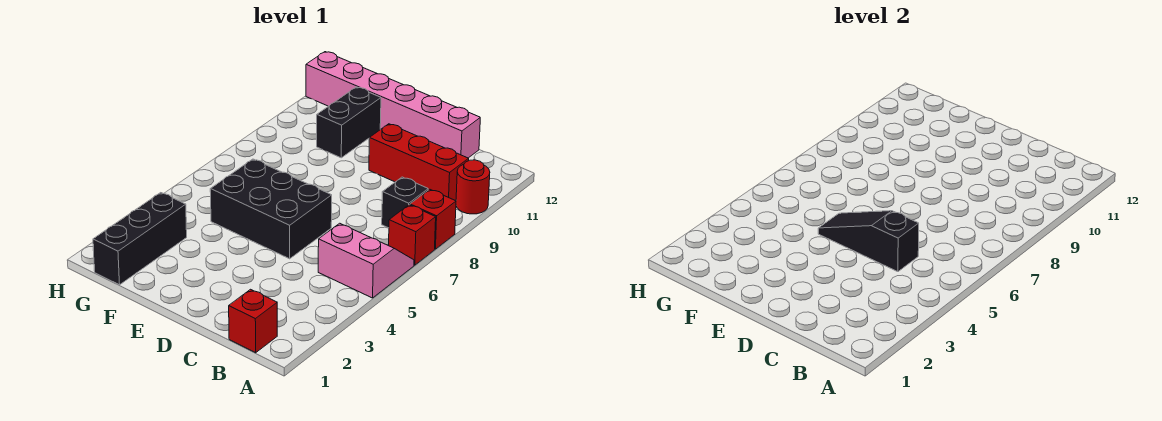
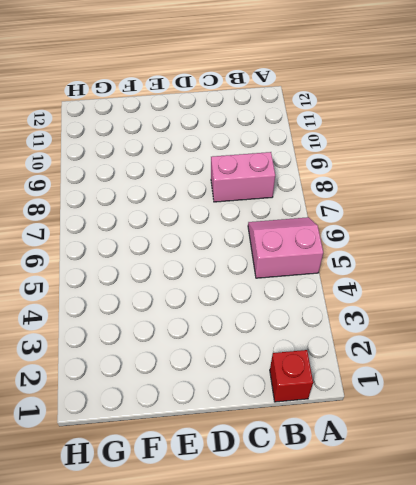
pink 1x2 brick [211,152,275,202] -> black 1x1 brick [382,177,428,228]
none -> red 1x1 brick [389,205,436,265]
none -> red 1x1 brick [410,189,456,249]
none -> red 1x1 round brick [456,160,490,214]

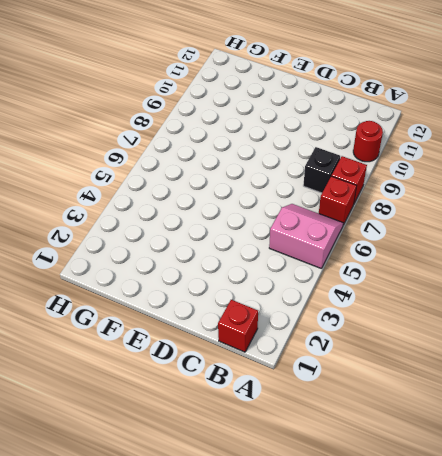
none -> red 1x3 brick [369,124,469,200]
none -> pink 1x6 brick [306,52,480,158]
none -> black 2x3 brick [210,159,332,259]

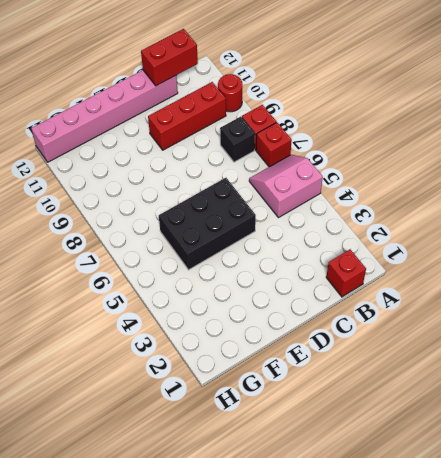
red 1x2 brick [141,29,198,86] -> none
none -> black 1x2 brick [317,87,381,158]
none -> black 1x3 brick [93,193,187,285]
none -> black 1x3 slope [818,211,919,272]

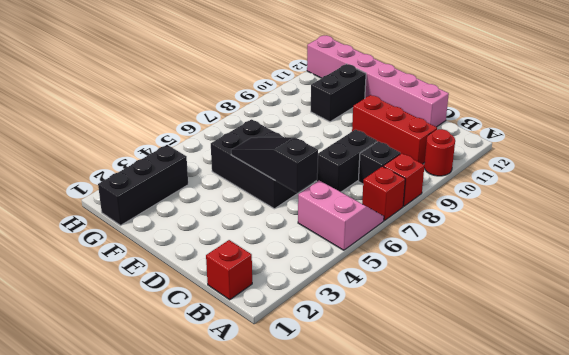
black 1x2 brick [317,130,377,192] -> none

